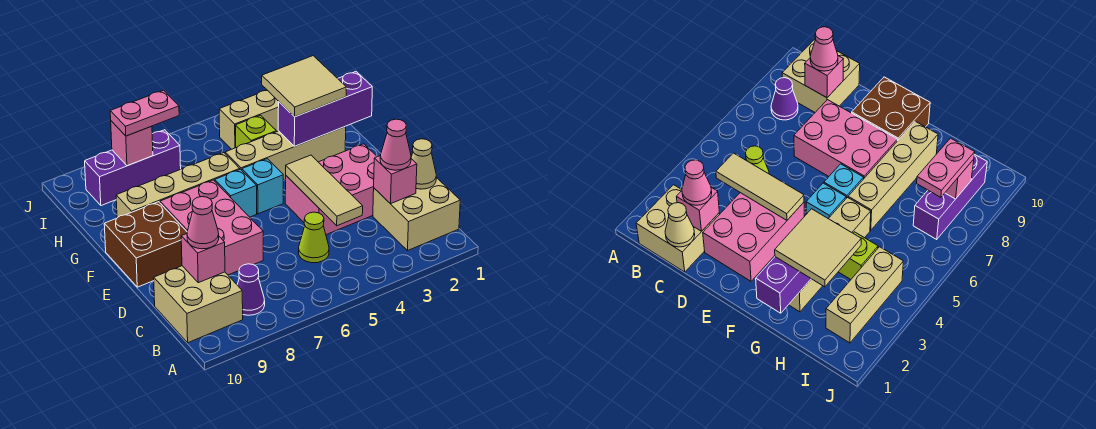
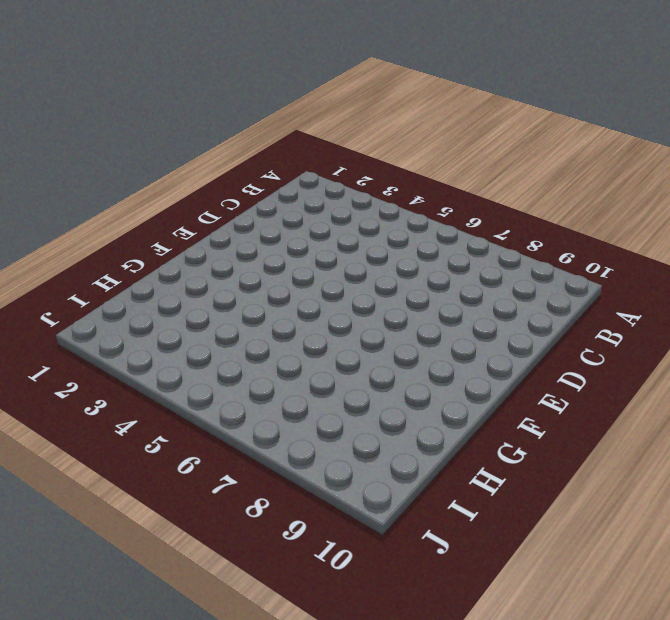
none -> tan 2x2 brick [373,178,460,250]
none -> purple 1x1 cone [237,264,265,315]
none -> tan 2x2 brick [154,266,243,343]

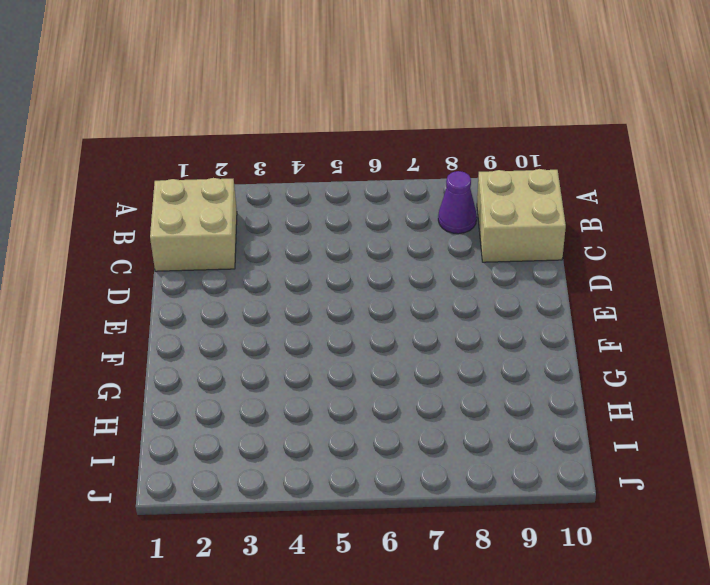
none -> lime 1x1 cone [299,212,329,263]
none -> pink 2x3 brick [285,144,377,235]
none -> pink 2x3 brick [160,180,263,275]

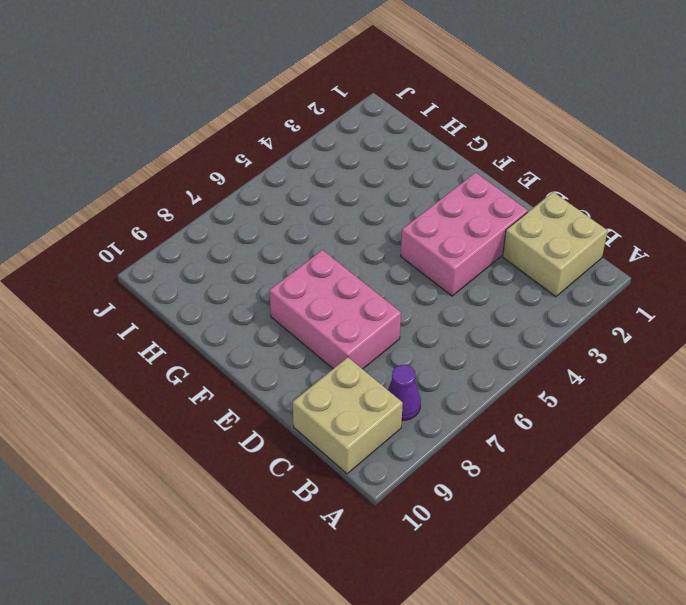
none -> lime 1x1 cone [299,212,329,263]
none -> brown 2x2 brick [104,202,187,287]
none -> cyan 1x1 brick [242,159,283,214]

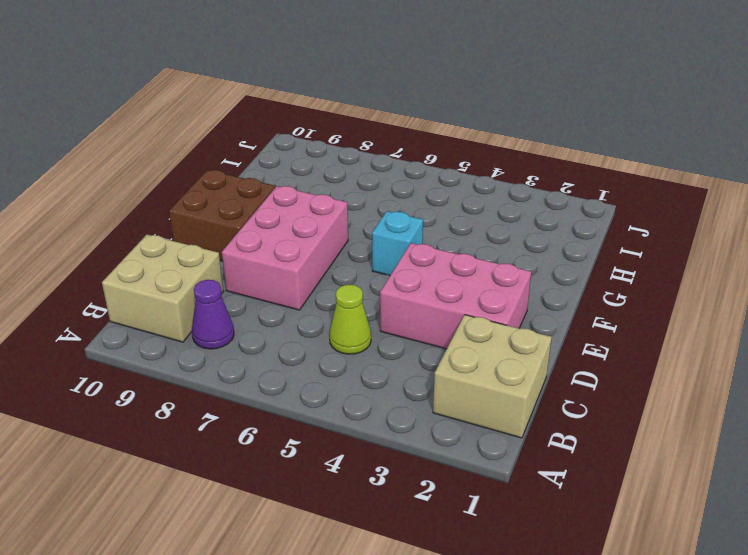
none -> cyan 1x1 brick [215,169,257,217]
none -> tan 1x4 brick [225,127,346,180]
none -> tan 1x4 brick [116,153,240,218]

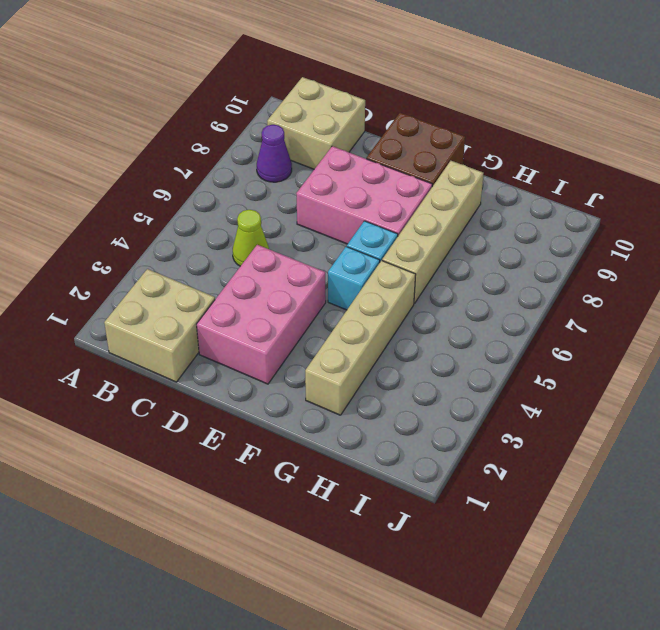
none -> lime 1x1 brick [236,115,276,148]
none -> tan 1x3 brick [219,90,279,149]
none -> purple 1x3 brick [85,130,181,206]

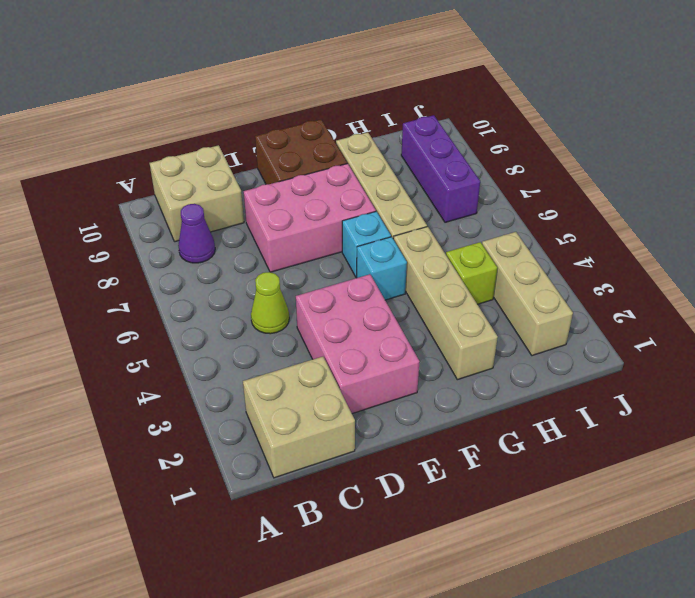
none -> tan 1x1 cone [411,139,436,189]
none -> pink 1x1 brick [374,156,417,204]
none -> tan 1x3 tile [286,155,363,226]

